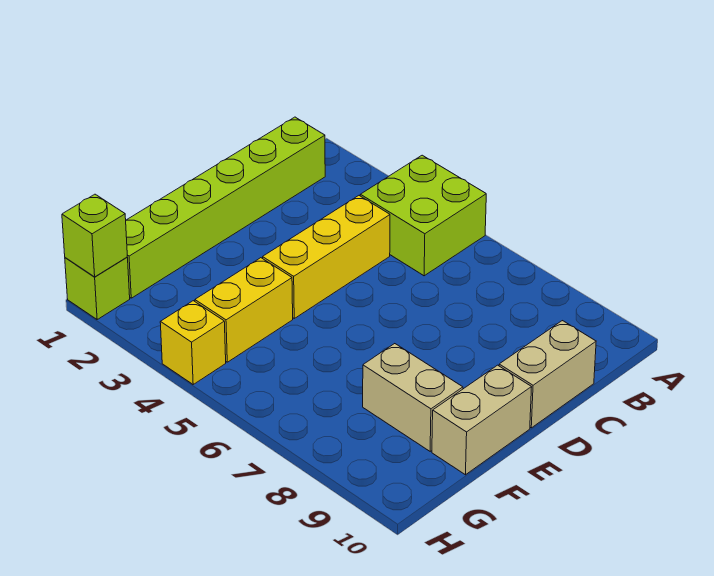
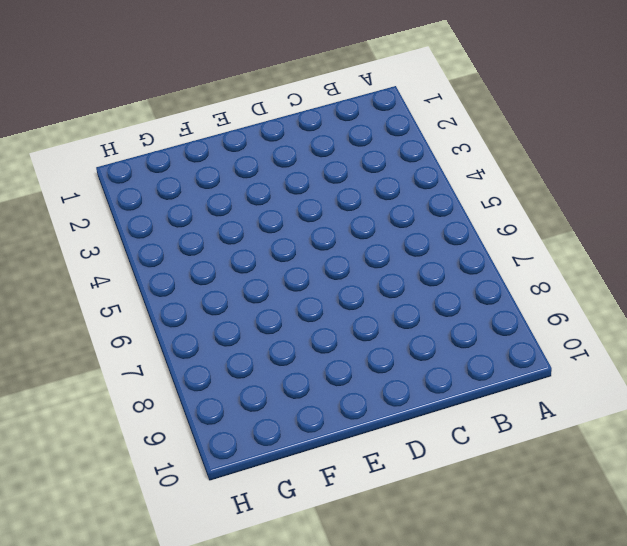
none -> lime 2x2 brick [360,155,486,276]
none -> lime 1x6 brick [126,117,325,298]

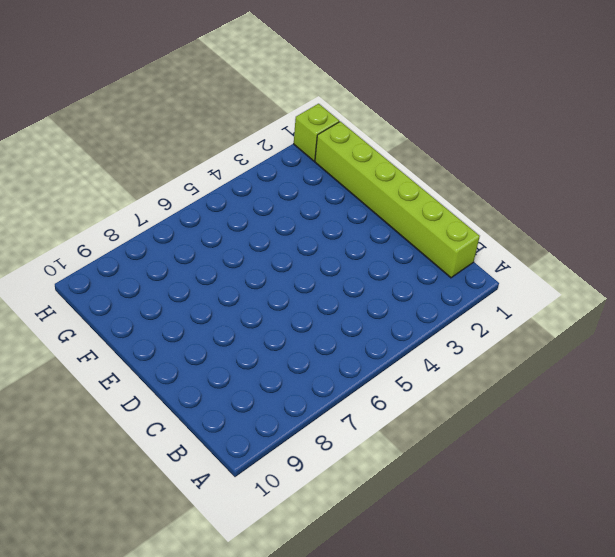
none -> lime 2x2 brick [360,155,486,276]
none -> yellow 1x3 brick [263,196,390,318]

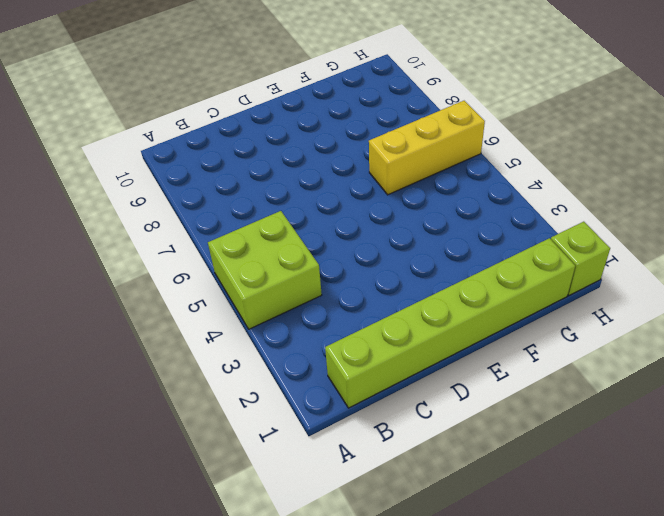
yellow 1x3 brick [369,101,485,195] -> yellow 1x3 brick moved to [263,196,390,318]
none -> tan 1x2 brick [499,321,596,428]
none -> tan 1x2 brick [432,365,532,475]

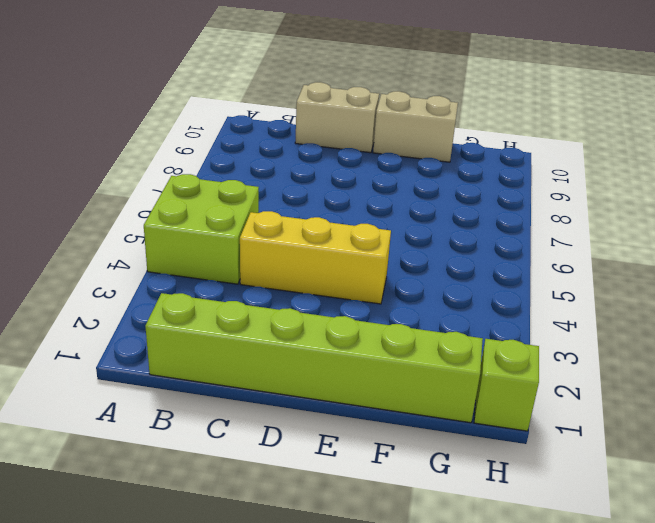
none -> yellow 1x2 brick [195,258,293,362]
none -> tan 1x2 brick [363,344,463,451]

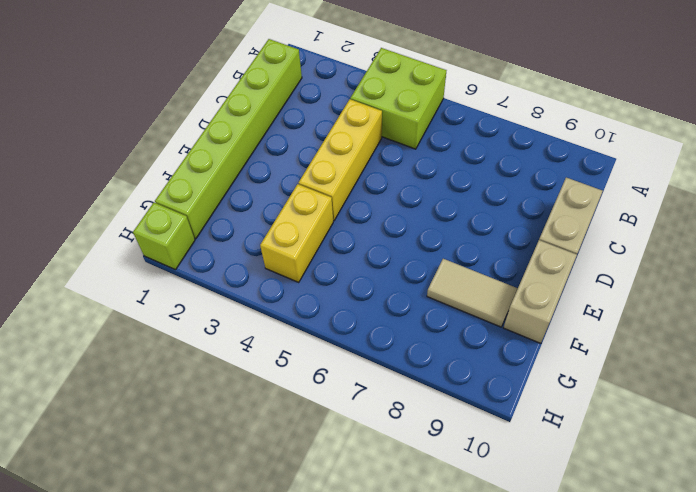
tan 1x2 tile [427,259,517,327] -> tan 1x2 brick [363,344,463,451]
none -> yellow 1x1 brick [160,301,226,384]
none -> lime 1x1 brick [62,194,127,277]

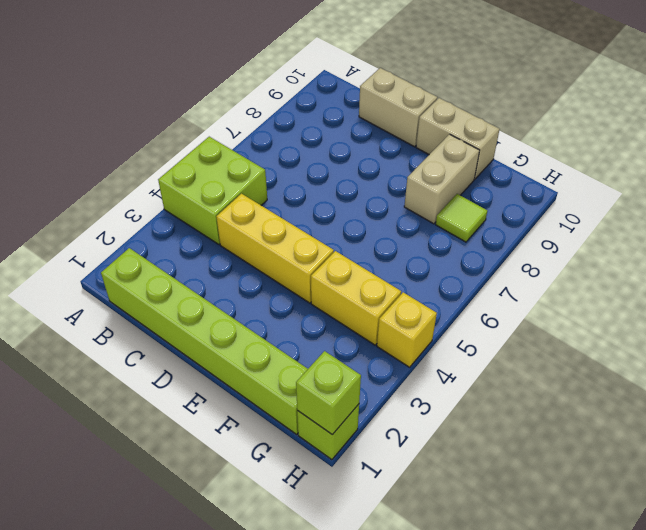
lime 1x1 tile [436,194,487,242] -> none

